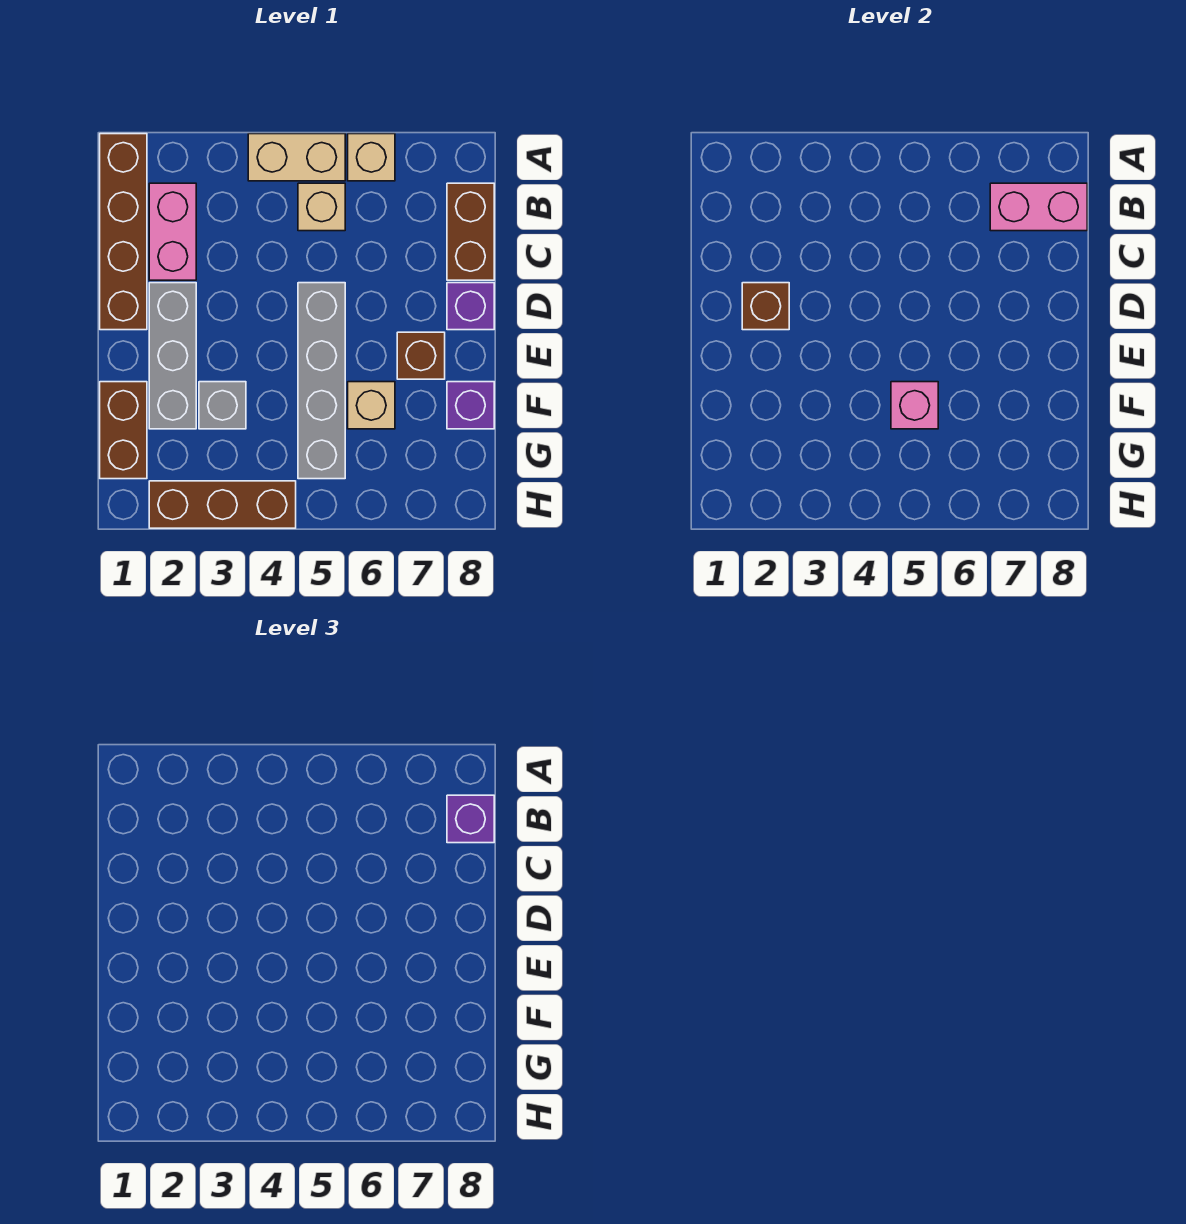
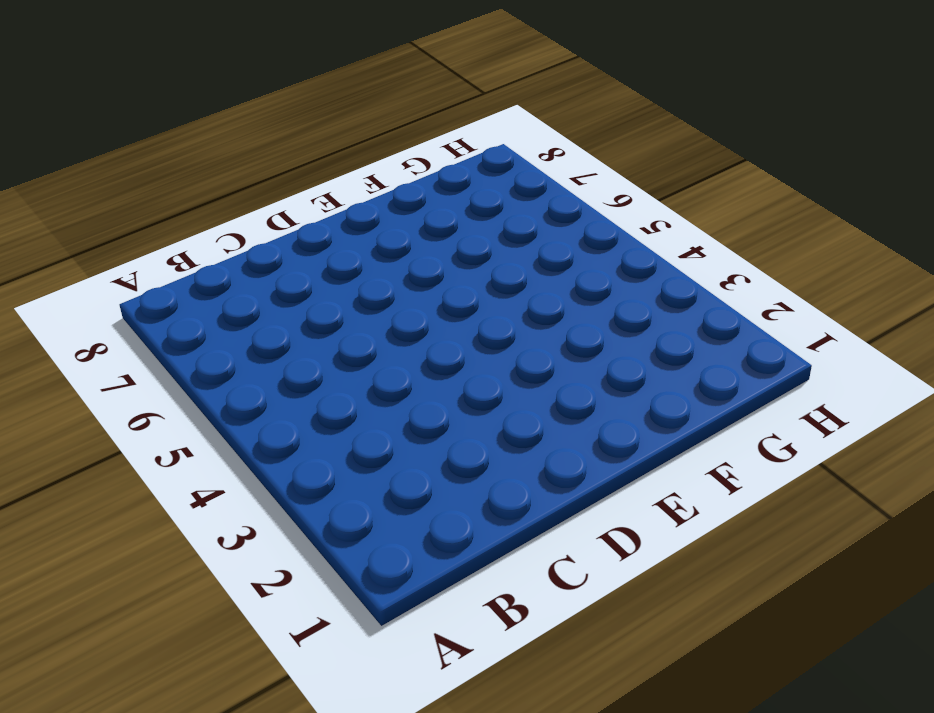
none -> brown 1x4 brick [100,134,147,330]
none -> tan 1x2 brick [248,134,345,181]
none -> tan 1x1 brick [348,134,395,181]

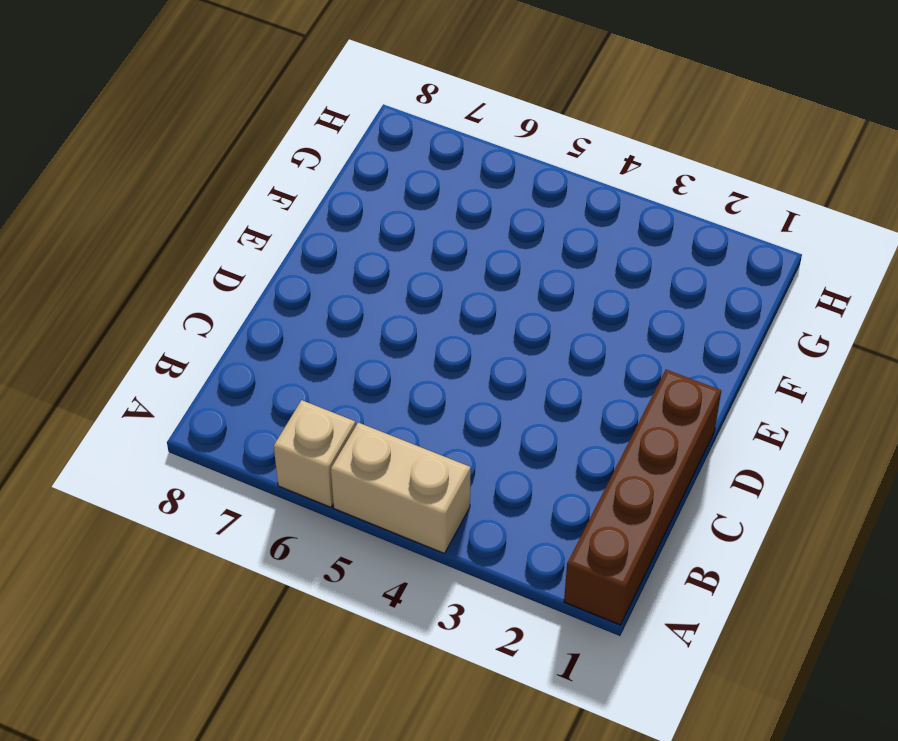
none -> pink 1x2 brick [149,183,196,280]
none -> tan 1x1 brick [298,183,345,231]
none -> brown 1x2 brick [447,183,494,280]

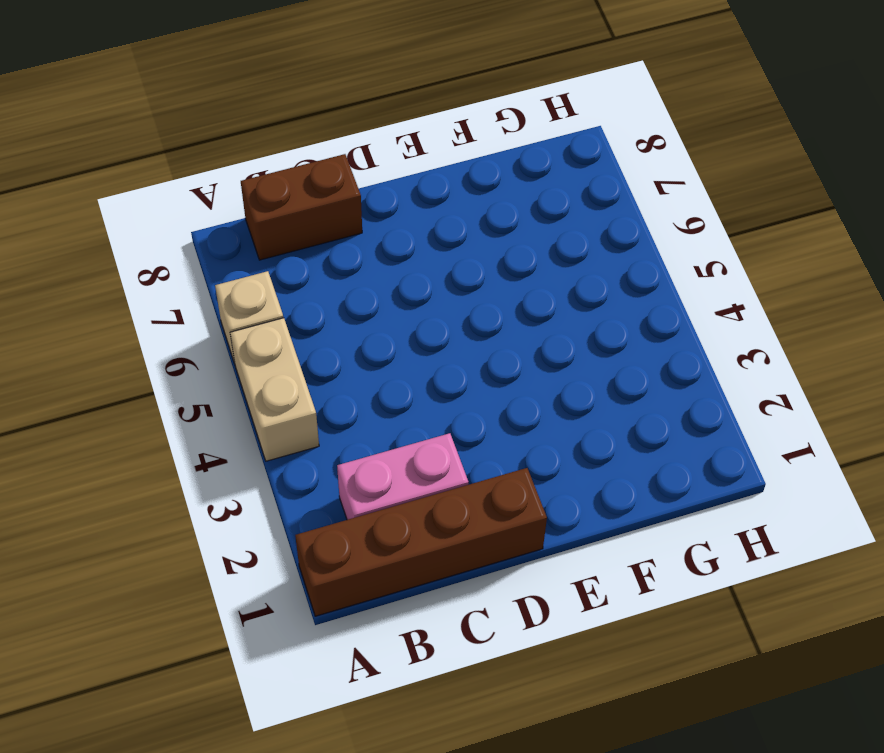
none -> tan 1x1 brick [298,183,345,231]
none -> grey 1x3 brick [149,283,196,429]
none -> grey 1x4 brick [298,283,345,479]

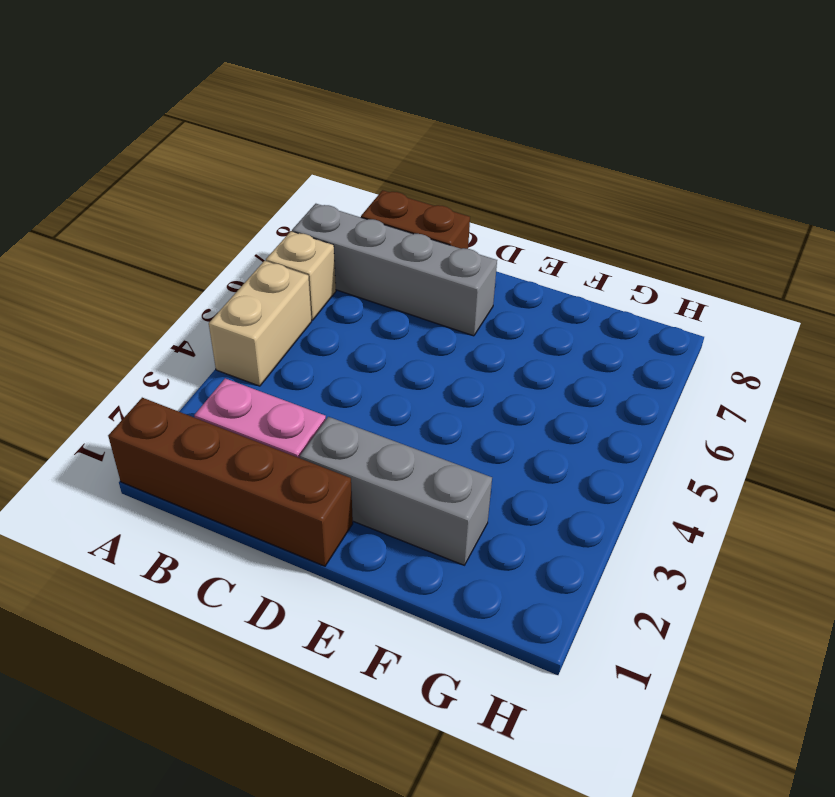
grey 1x4 brick [292,204,497,336] -> grey 1x4 brick moved to [298,283,345,479]
none -> tan 1x1 brick [298,183,345,231]
none -> purple 1x1 brick [447,283,494,330]
none -> brown 1x1 brick [397,332,445,379]

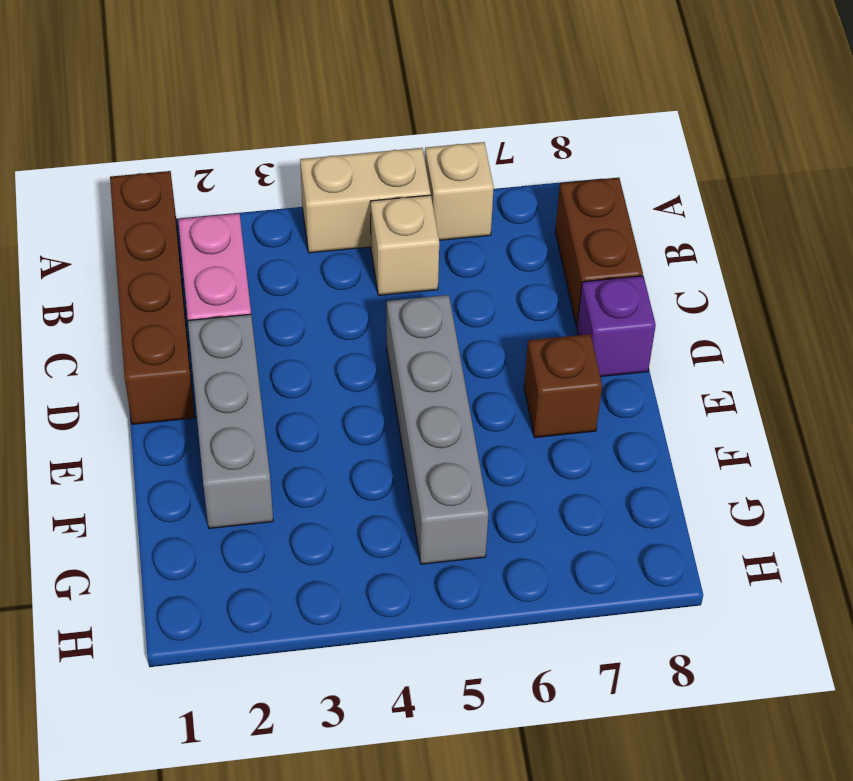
none -> brown 1x2 brick [100,382,147,479]
none -> grey 1x1 brick [199,382,246,429]
none -> tan 1x1 brick [348,382,395,429]

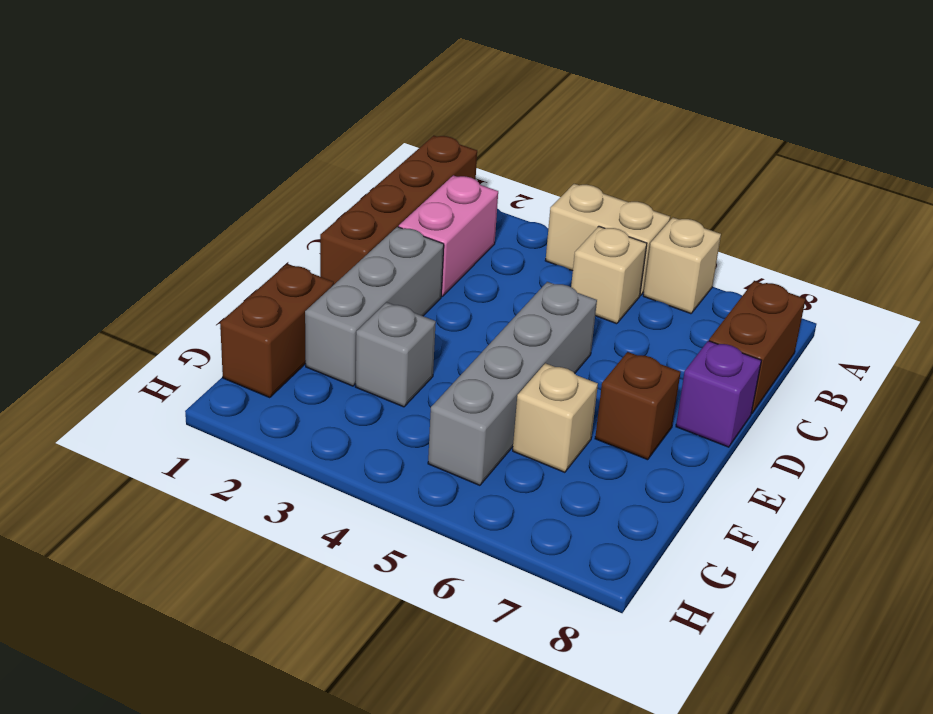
none -> purple 1x1 brick [447,382,494,429]
none -> brown 1x3 brick [149,481,296,528]
none -> pink 1x2 brick [990,183,1087,231]

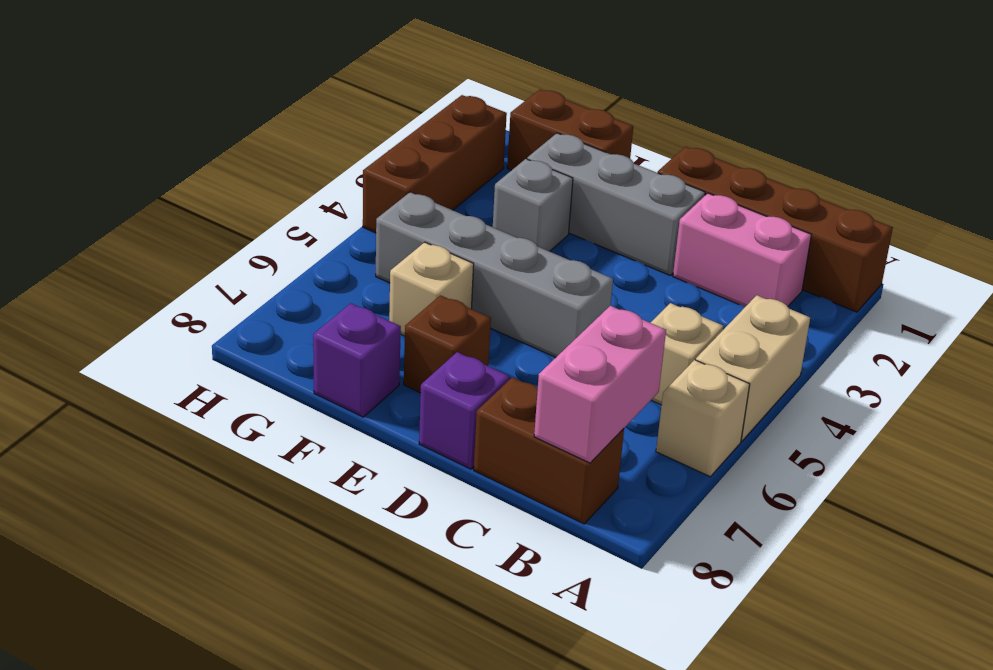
none -> brown 1x1 brick [742,283,789,330]
none -> pink 1x1 brick [891,382,938,429]
none -> purple 1x1 brick [447,795,494,843]

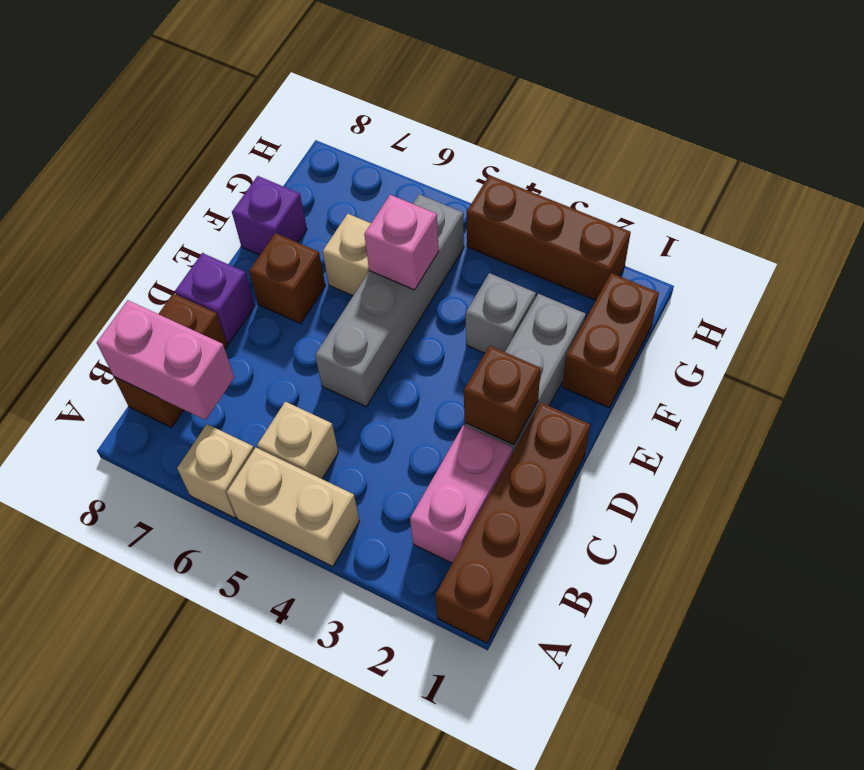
none -> purple 1x1 brick [447,795,494,843]

